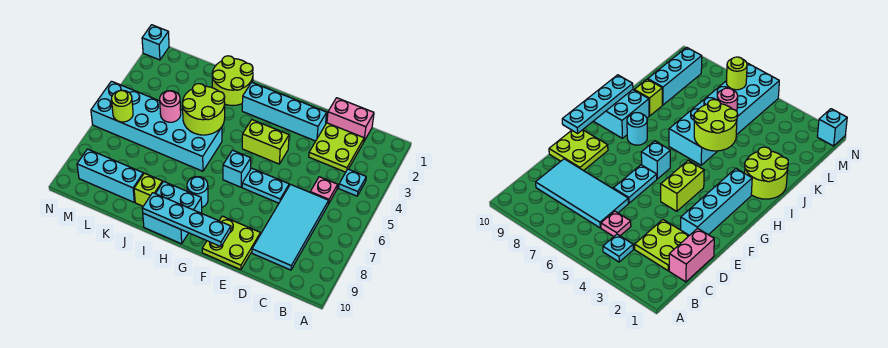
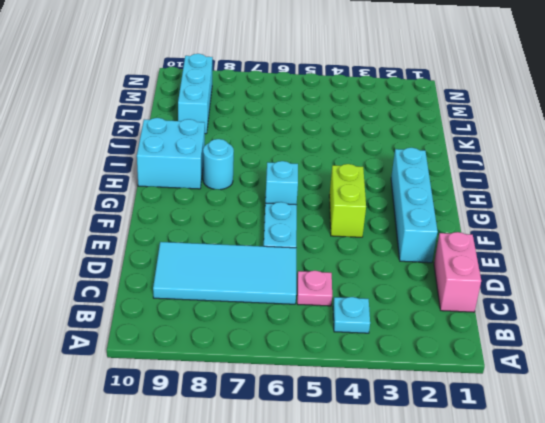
none -> lime 2x2 plate [309,123,364,172]
none -> lime 2x2 plate [202,216,260,270]
none -> lime 2x2 round brick [212,56,253,106]

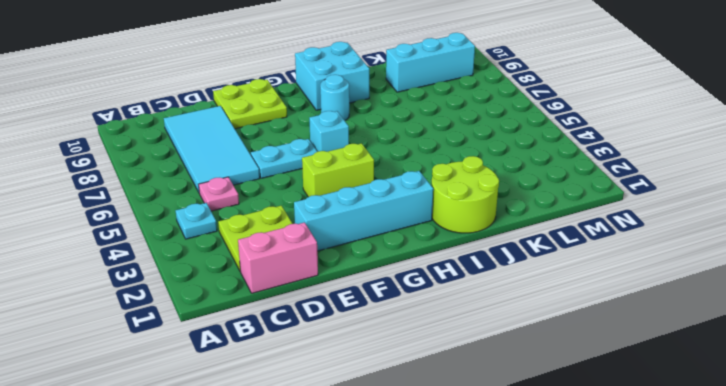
none -> cyan 2x6 brick [91,81,222,171]
none -> lime 1x1 brick [134,173,163,206]
none -> cyan 1x1 brick [142,25,169,60]

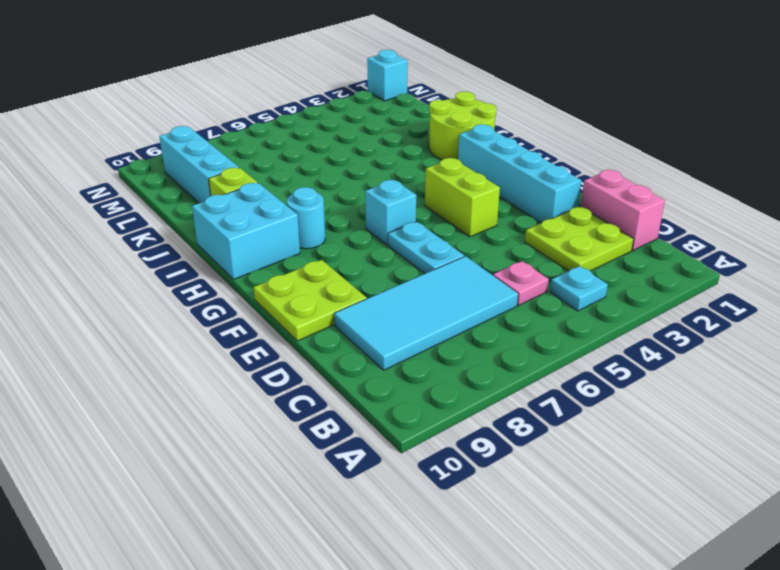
none -> cyan 2x6 brick [91,81,222,171]
none -> cyan 1x4 plate [142,193,231,247]
none -> lime 2x2 round brick [182,84,225,135]

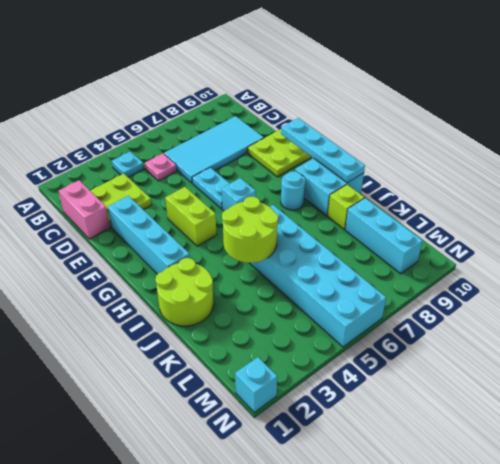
none -> pink 1x1 round brick [160,91,181,122]
none -> lime 1x1 round brick [111,90,133,122]

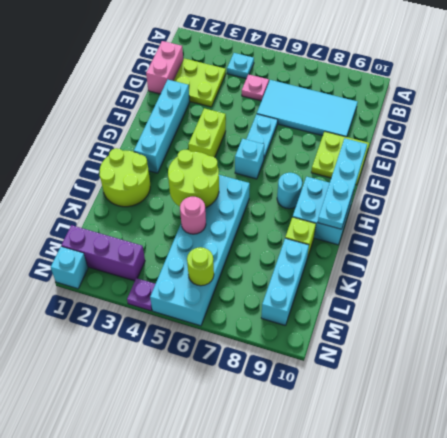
purple 1x3 brick [61,225,145,281] -> none
purple 1x1 plate [127,278,155,311] -> none

